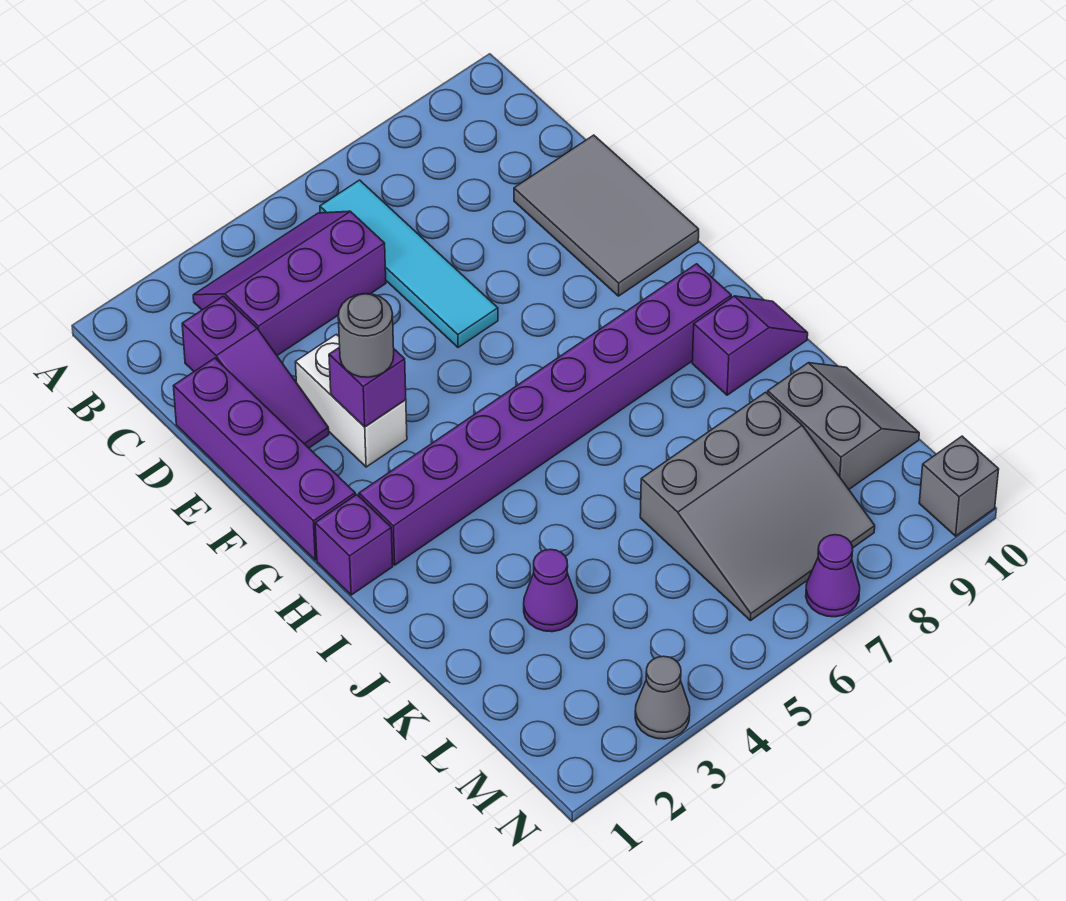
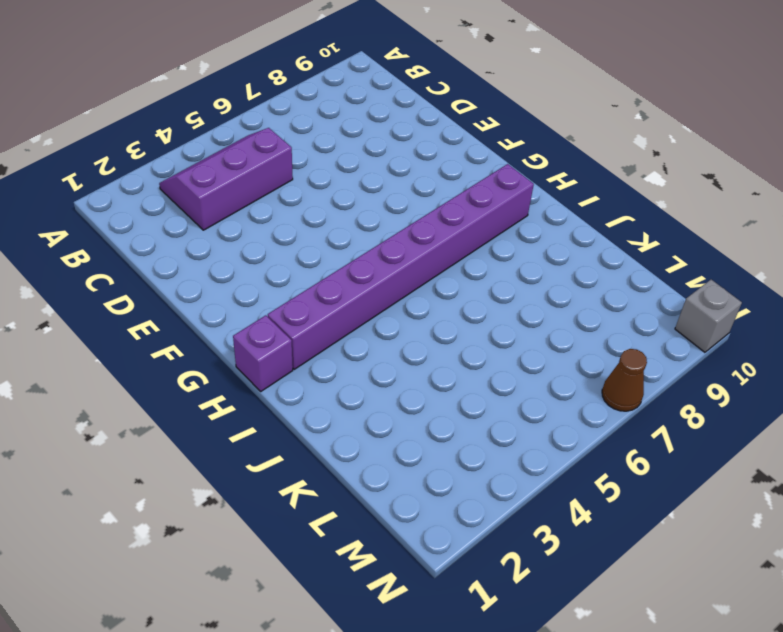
brown 1x1 cone [602,349,647,411] -> purple 1x1 cone [806,535,860,617]
none -> cyan 1x4 tile [320,180,498,348]
none -> purple 1x3 slope [182,296,329,448]
none -> purple 1x4 brick [174,358,355,560]

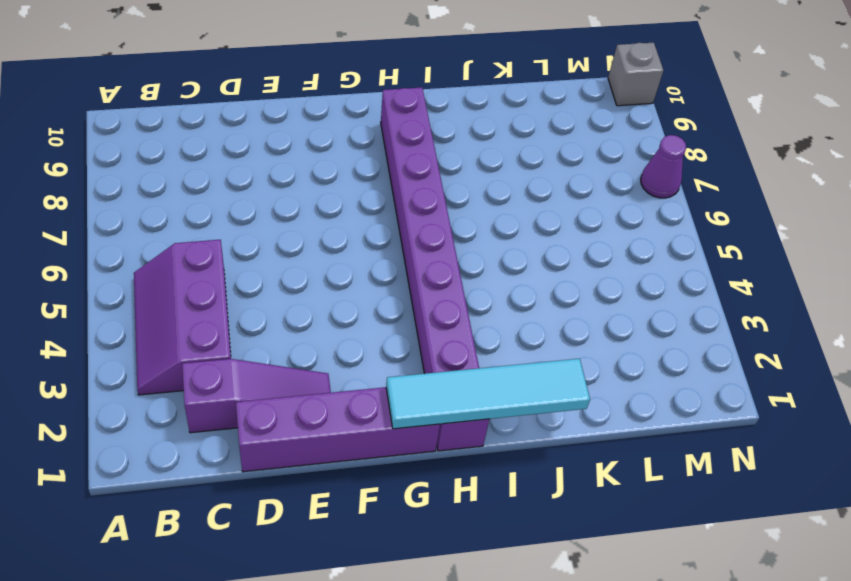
cyan 1x4 tile [386,359,590,429] -> cyan 1x4 tile moved to [320,180,498,348]
none -> grey 2x3 tile [514,135,699,296]
none -> white 1x2 brick [295,334,407,467]
none -> purple 1x2 slope [692,296,808,395]

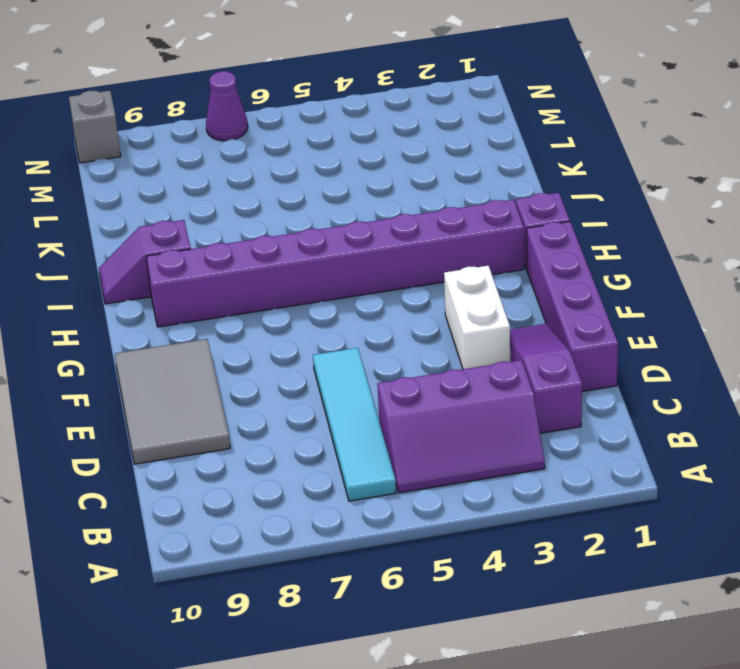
none -> purple 1x1 cone [524,549,577,632]
none -> grey 3x3 slope [640,392,875,621]
none -> grey 2x2 slope [768,363,919,489]

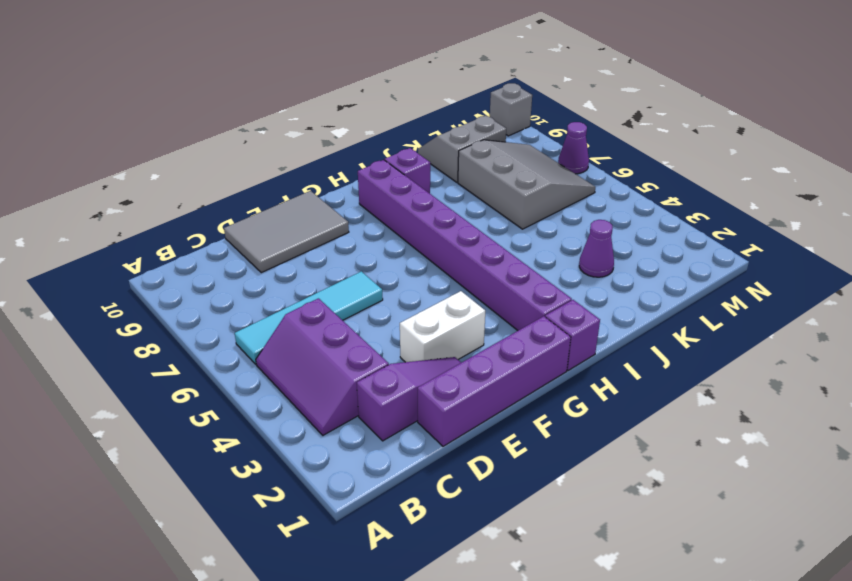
none -> grey 1x1 cone [635,656,690,739]
none -> purple 1x1 brick [329,347,406,427]
none -> grey 1x1 round brick [338,294,394,377]

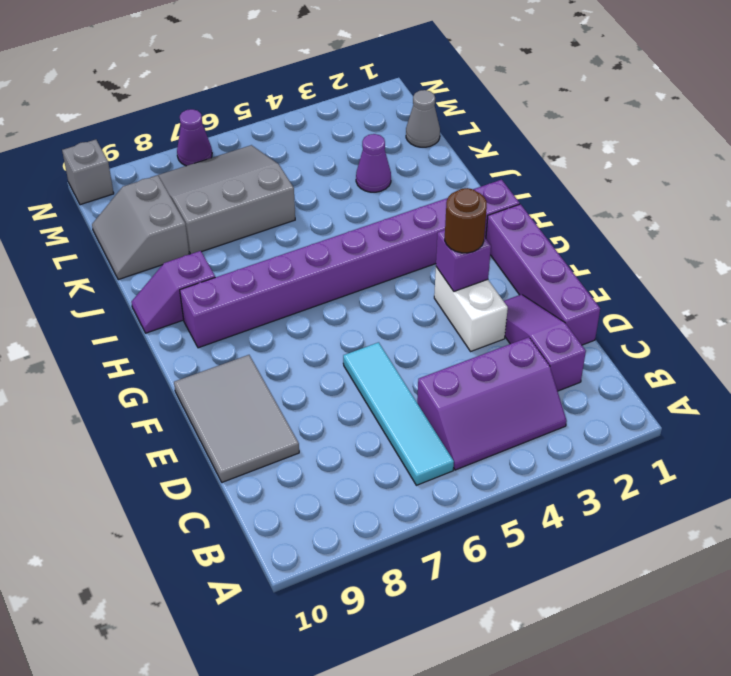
brown 1x1 round brick [445,188,487,253] -> grey 1x1 round brick [338,294,394,377]
grey 1x1 cone [406,90,440,147] -> grey 1x1 cone moved to [635,656,690,739]

